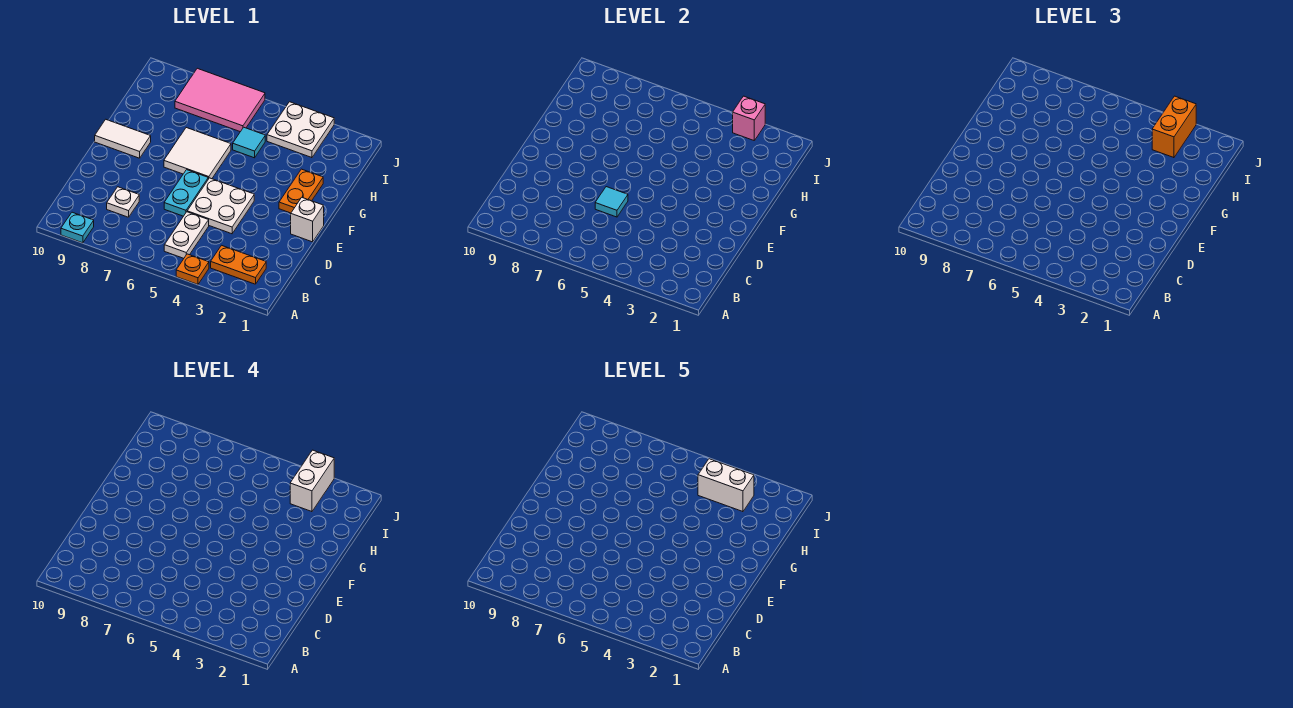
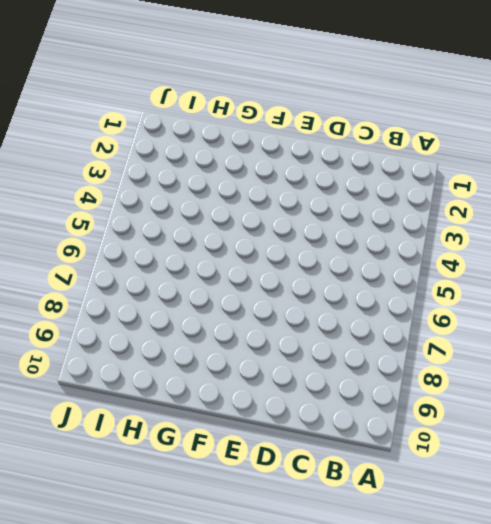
none -> orange 1x1 plate [176,254,209,284]
none -> cyan 1x1 plate [61,212,94,243]
none -> orange 1x2 plate [211,245,266,284]

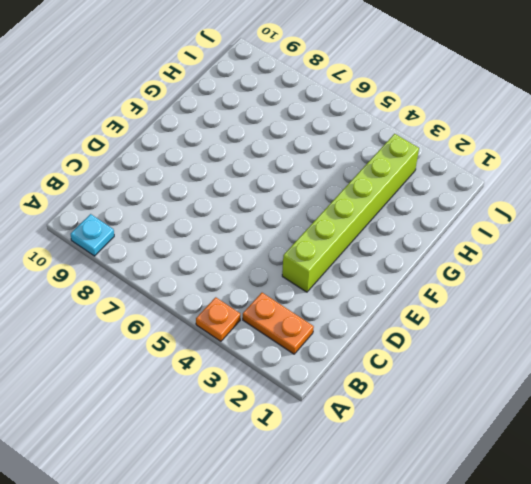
lime 1x6 brick [282,134,419,292] -> white 2x2 plate [267,102,334,158]
none -> white 1x2 plate [164,212,209,258]
none -> white 1x1 plate [107,187,139,217]
none -> white 2x2 plate [187,178,254,234]

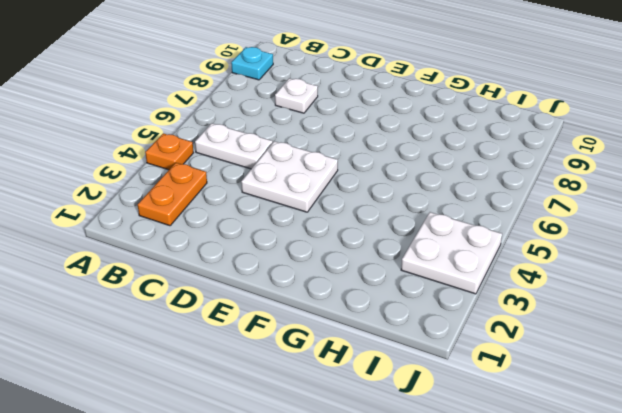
none -> cyan 1x2 plate [164,170,208,216]
none -> white 1x1 brick [291,198,324,242]
none -> orange 1x2 plate [279,169,323,213]

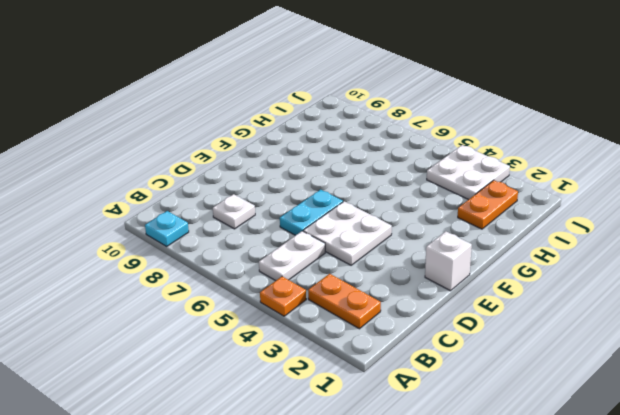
orange 1x2 plate [458,180,518,229] -> orange 1x2 plate moved to [279,169,323,213]
none -> white 2x2 tile [164,128,231,179]
none -> white 1x2 tile [95,120,151,158]
none -> cyan 1x1 tile [233,127,265,158]

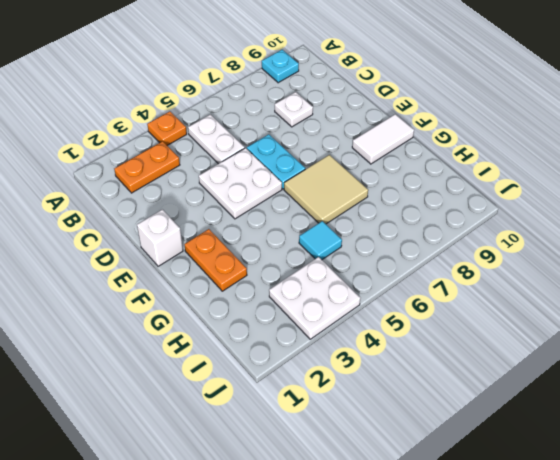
tan 2x2 tile [284,155,368,224] -> white 2x2 tile [164,128,231,179]
none -> pink 2x3 tile [175,68,265,132]
none -> cyan 1x1 tile [595,187,628,217]
none -> pink 1x1 brick [733,96,765,140]

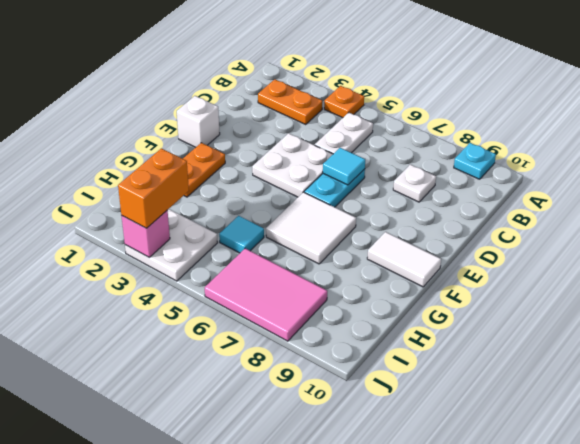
none -> white 1x2 brick [290,450,334,512]
none -> white 1x2 brick [698,459,754,512]

